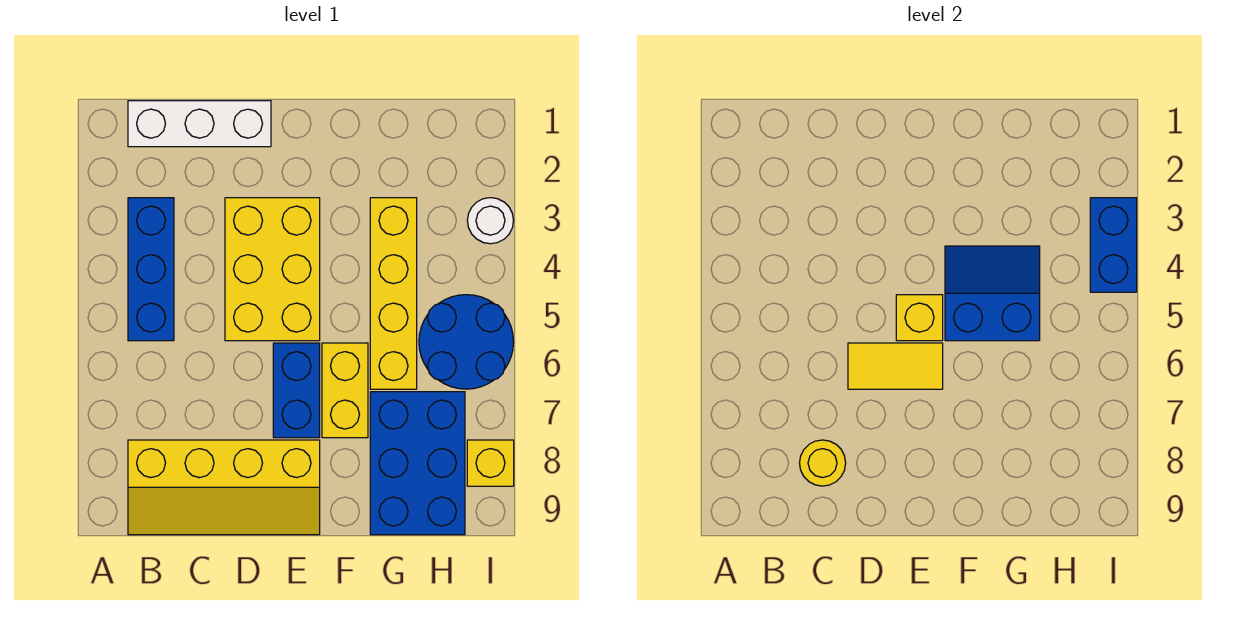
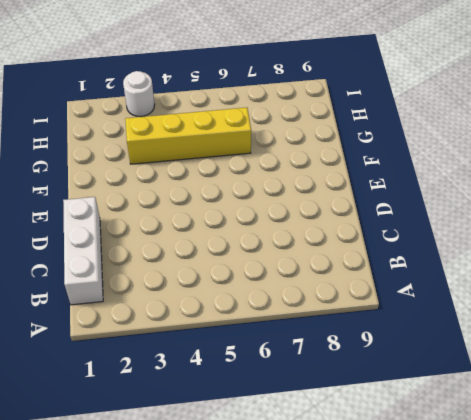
none -> blue 1x3 brick [128,198,174,341]
none -> yellow 2x4 slope [128,440,320,535]
none -> yellow 2x3 brick [225,198,320,341]

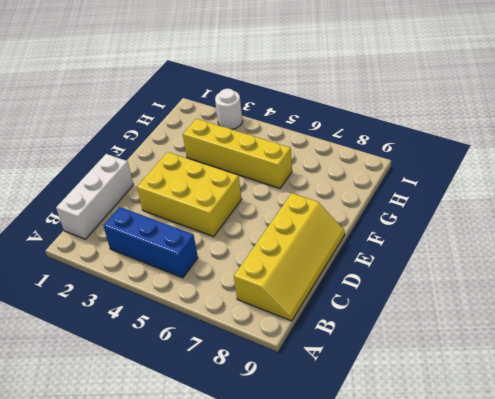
none -> blue 1x2 brick [273,343,320,438]
none -> yellow 1x2 brick [322,343,368,438]
none -> blue 2x3 brick [370,392,465,535]

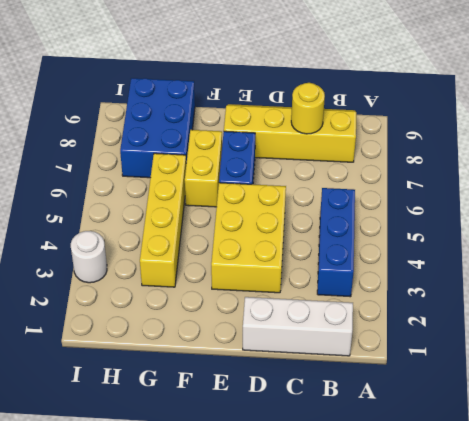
none -> blue 2x2 round brick [419,295,514,389]
none -> yellow 1x1 brick [467,440,514,486]
none -> yellow 1x2 tile [848,343,943,389]

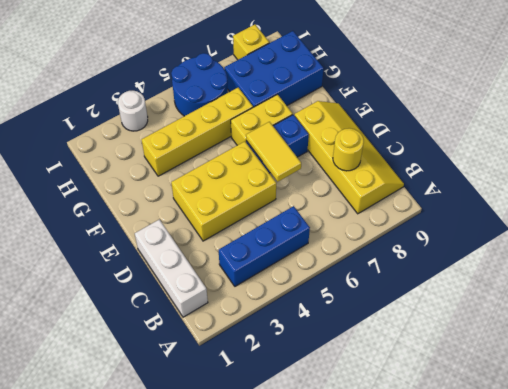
none -> yellow 1x1 brick [896,295,943,341]
none -> blue 2x2 slope [945,246,1040,341]
none -> blue 1x2 brick [1090,198,1137,292]

